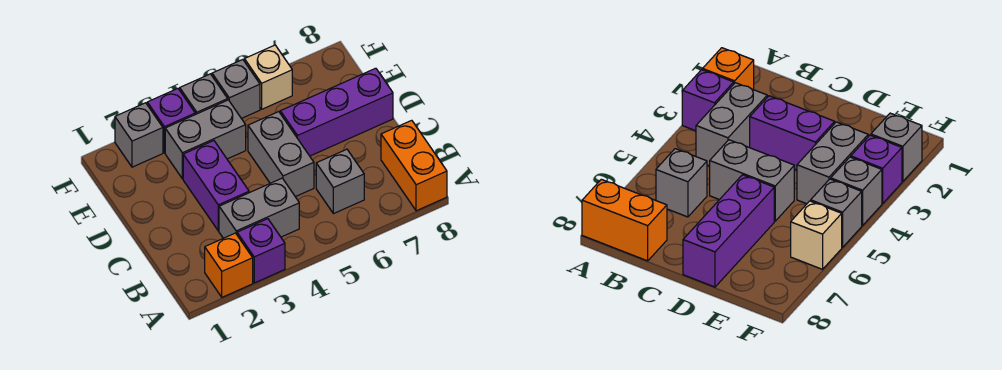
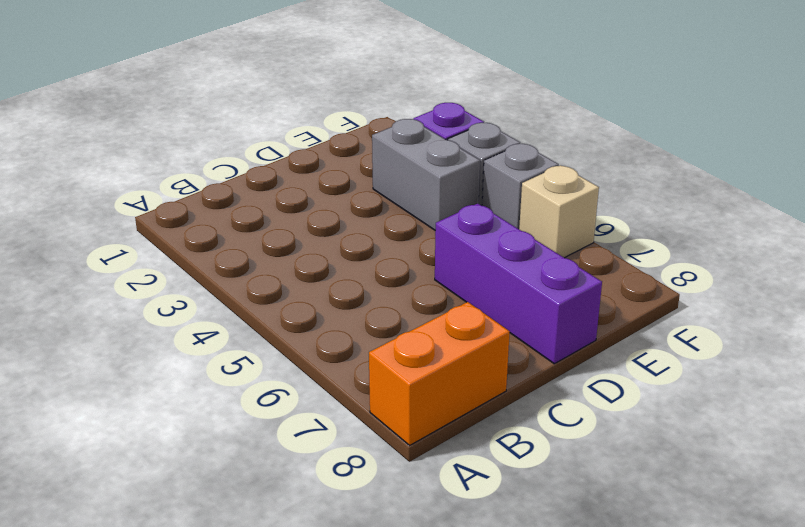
none -> orange 1x1 brick [205,233,253,297]
none -> purple 1x1 brick [237,219,285,283]
none -> grey 1x2 brick [219,178,299,238]

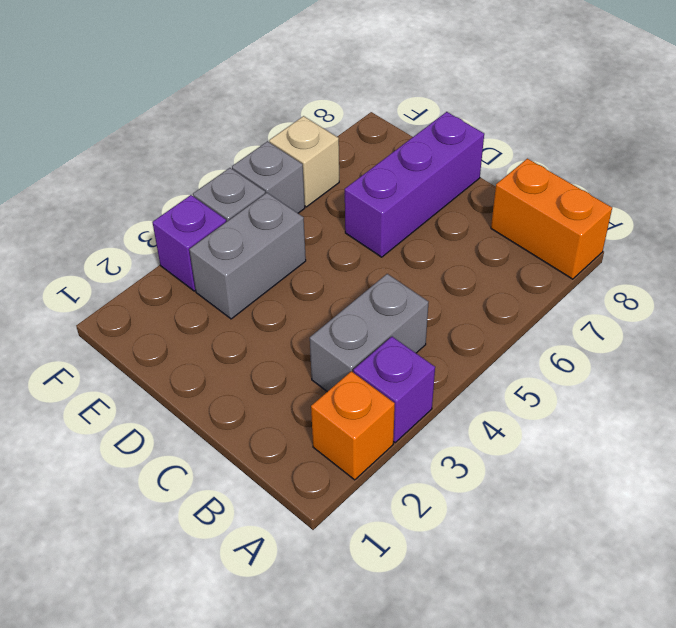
none -> grey 1x1 brick [316,149,364,214]
none -> purple 1x2 brick [183,141,249,231]
none -> grey 1x2 brick [248,112,314,197]

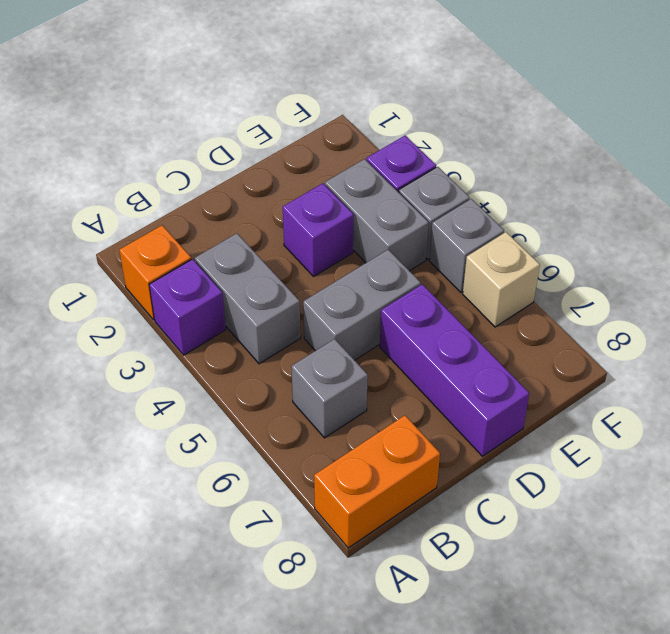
purple 1x1 brick [283,183,354,276] -> purple 1x2 brick [183,141,249,231]
none -> grey 1x1 brick [115,103,163,167]

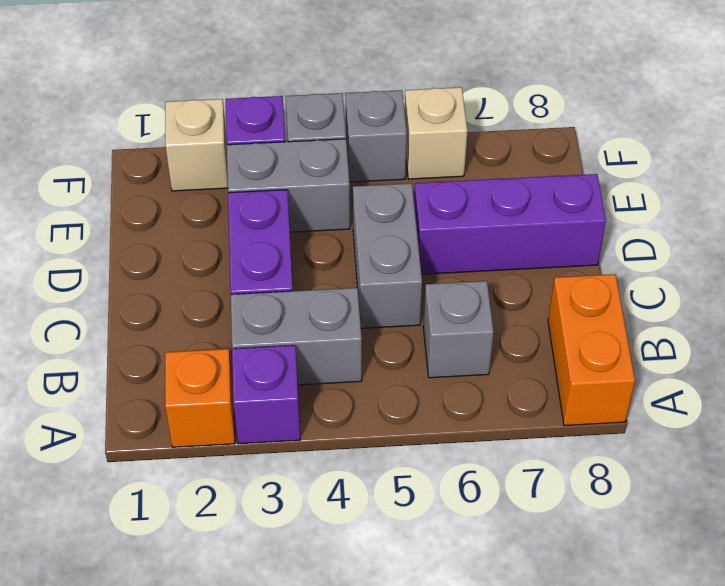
tan 1x1 brick [165,99,228,191] -> grey 1x1 brick [115,103,163,167]

